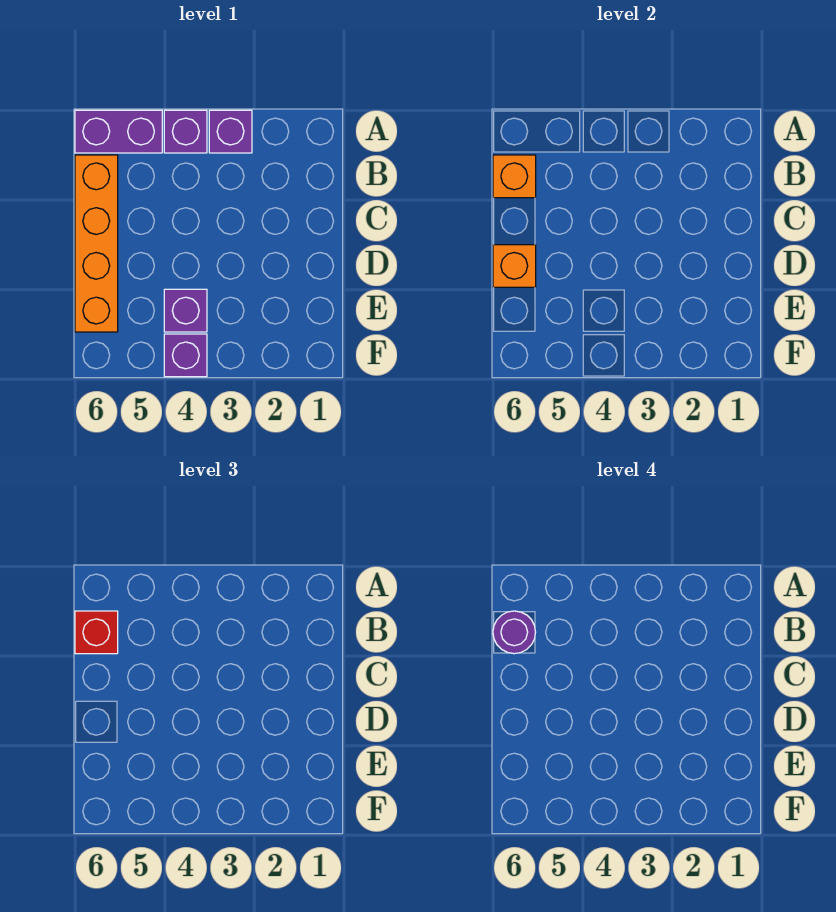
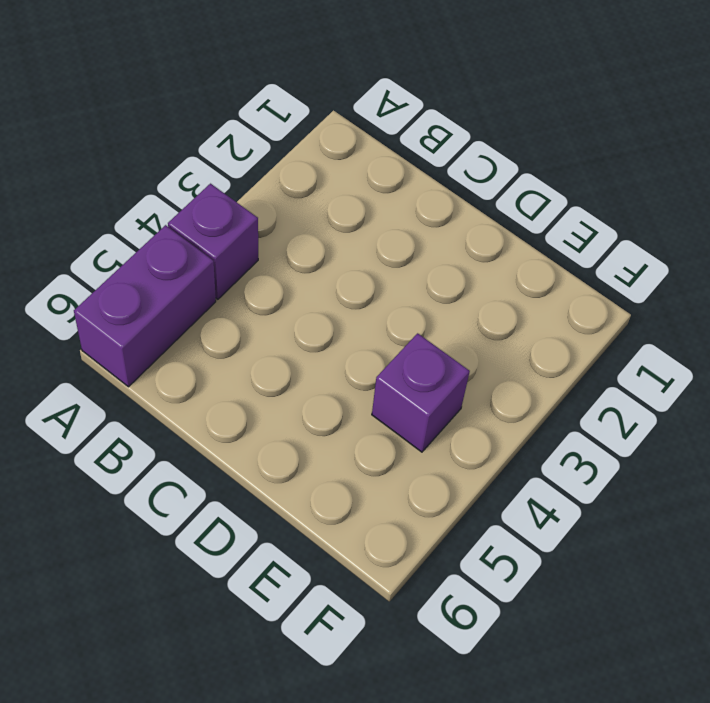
none -> purple 1x1 brick [209,110,252,153]
none -> orange 1x4 brick [75,155,118,332]

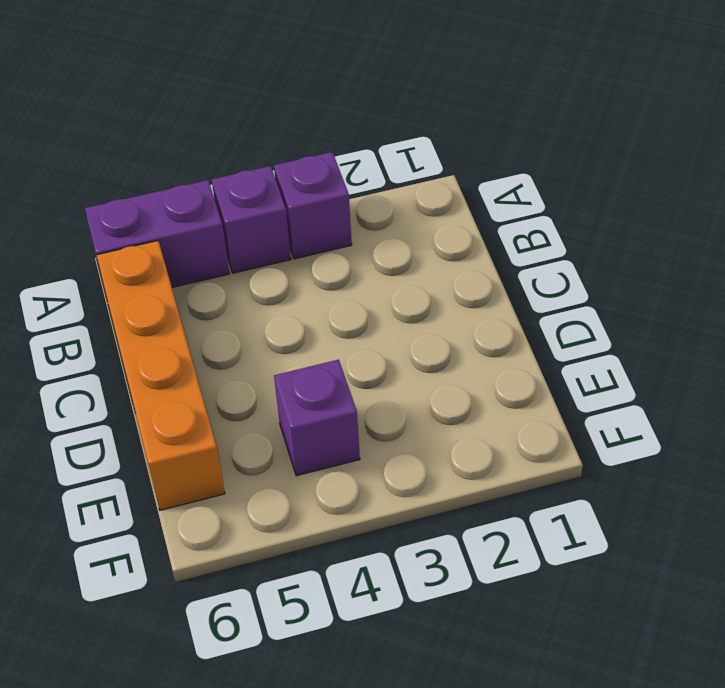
none -> purple 1x1 brick [164,334,207,377]
none -> orange 1x1 brick [493,155,536,198]

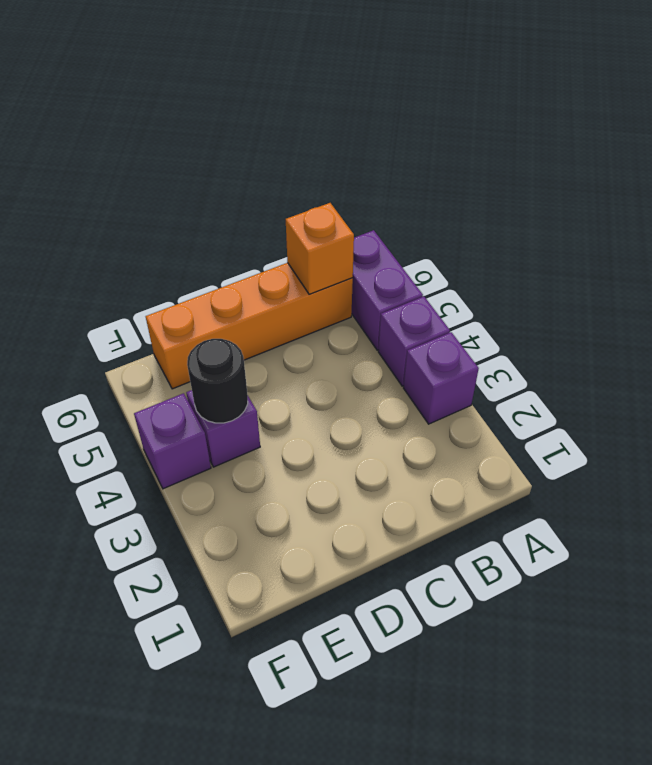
black 1x1 round brick [187,339,248,423] -> none
none -> orange 1x1 brick [493,245,536,287]
none -> red 1x1 brick [75,611,118,654]

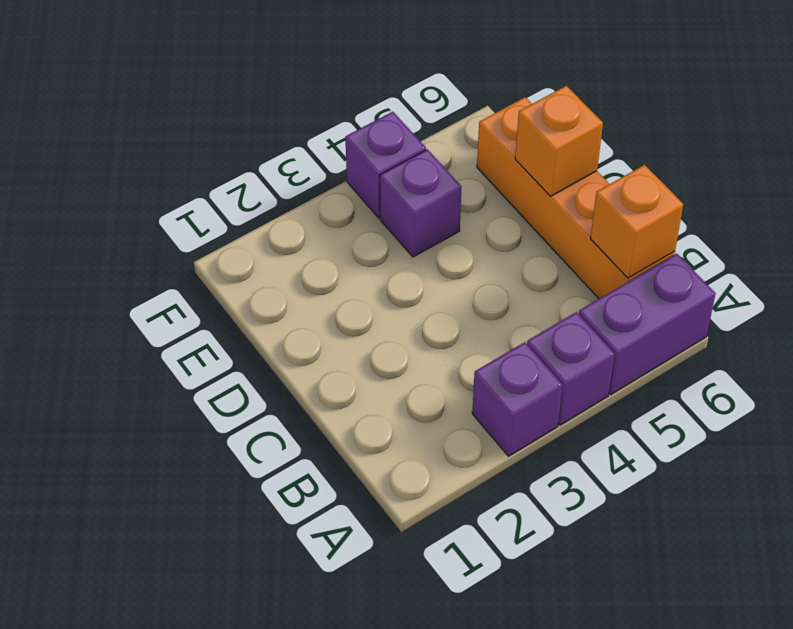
none -> red 1x1 brick [75,611,118,654]
none -> purple 1x1 round brick [493,611,536,654]

